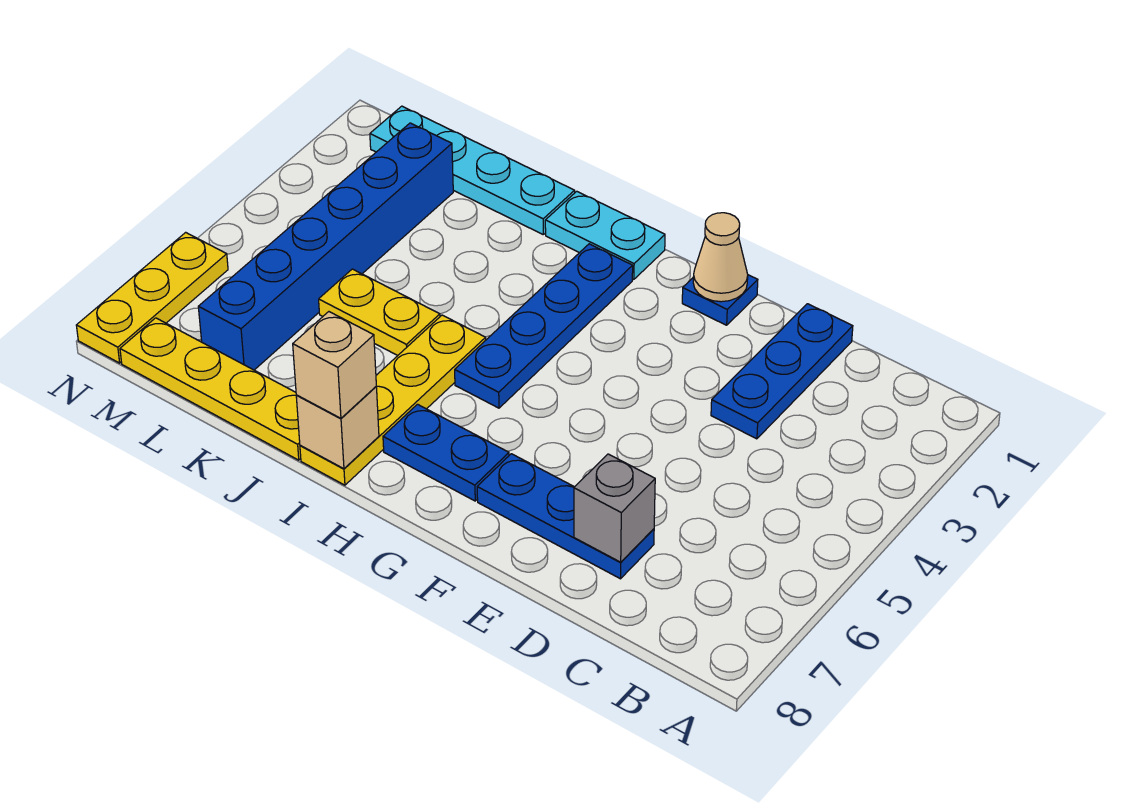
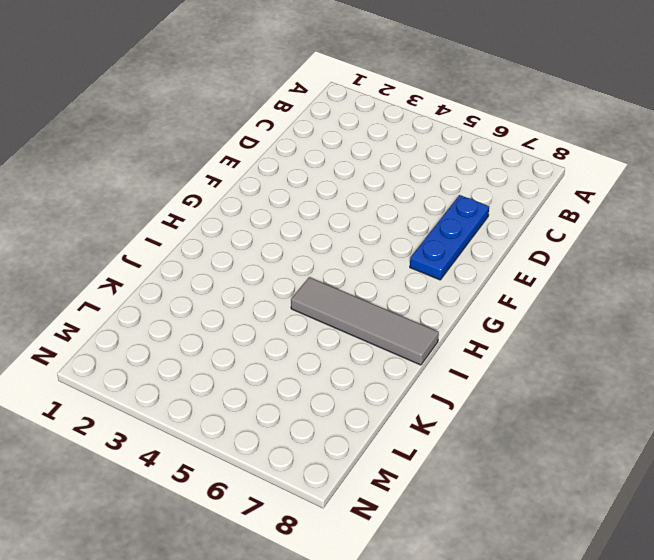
grey 1x4 tile [291,277,439,365] -> yellow 1x4 plate [300,315,486,485]
none -> blue 1x3 plate [711,304,853,439]
none -> blue 1x1 plate [682,275,758,325]
none -> blue 1x2 plate [383,404,509,501]

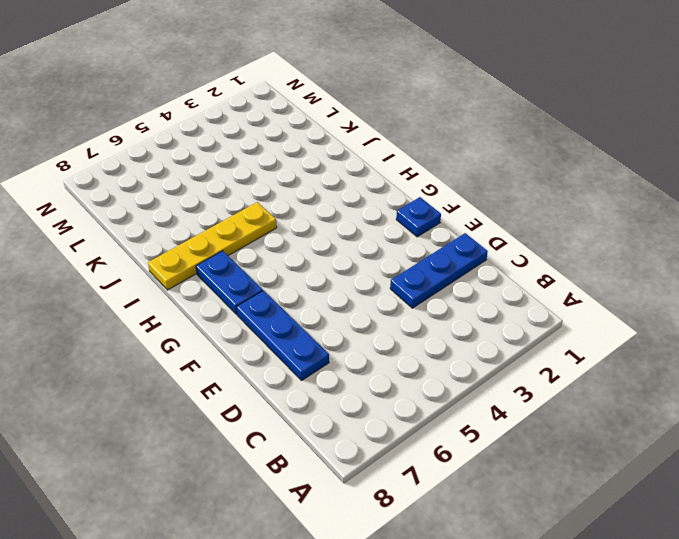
none -> cyan 1x2 plate [545,191,665,279]
none -> blue 1x4 plate [455,244,633,408]
none -> cyan 1x4 plate [370,106,575,234]

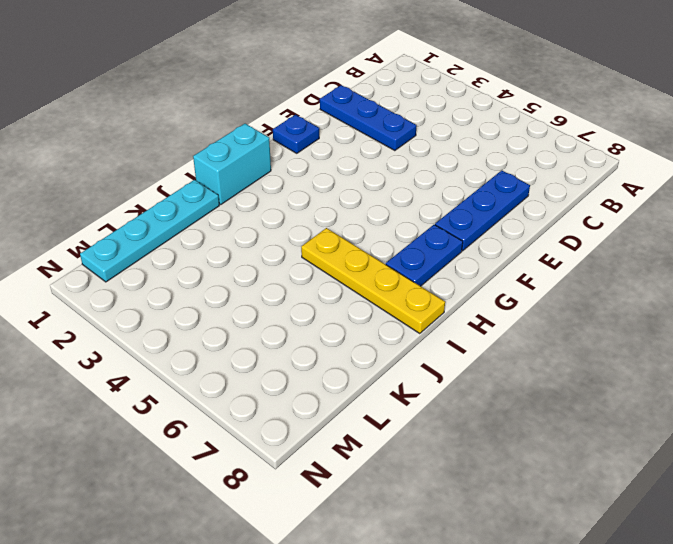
cyan 1x2 brick [193,124,271,204] -> cyan 1x2 plate [545,191,665,279]
none -> blue 1x4 plate [455,244,633,408]
none -> yellow 1x2 plate [319,269,440,355]
none -> yellow 1x4 plate [120,318,301,460]

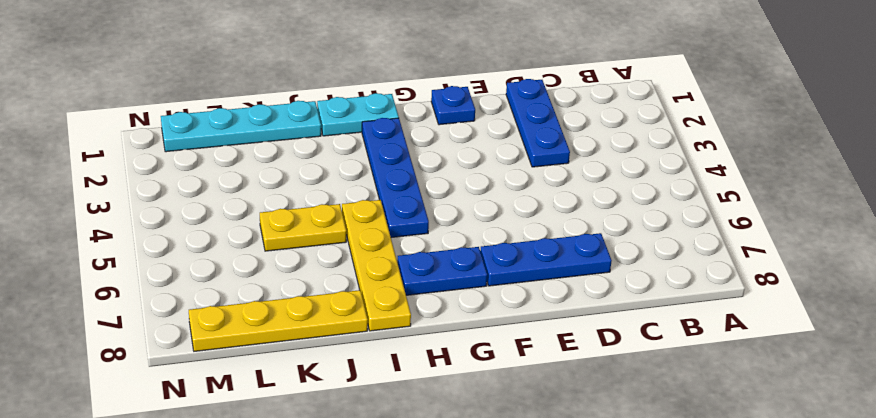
none -> blue 1x6 brick [198,123,453,370]
none -> yellow 1x3 plate [76,232,228,363]
none -> grey 1x1 brick [574,454,655,562]

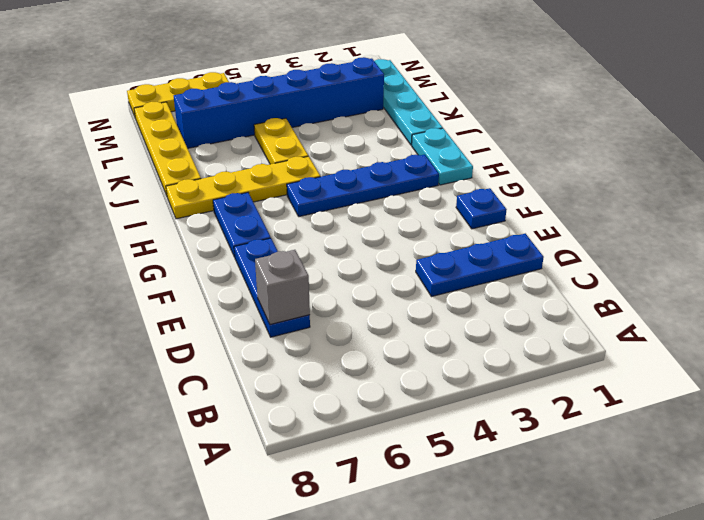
none -> tan 1x1 cone [693,213,748,302]
none -> tan 1x1 brick [296,387,379,469]
none -> tan 1x1 brick [293,312,376,418]

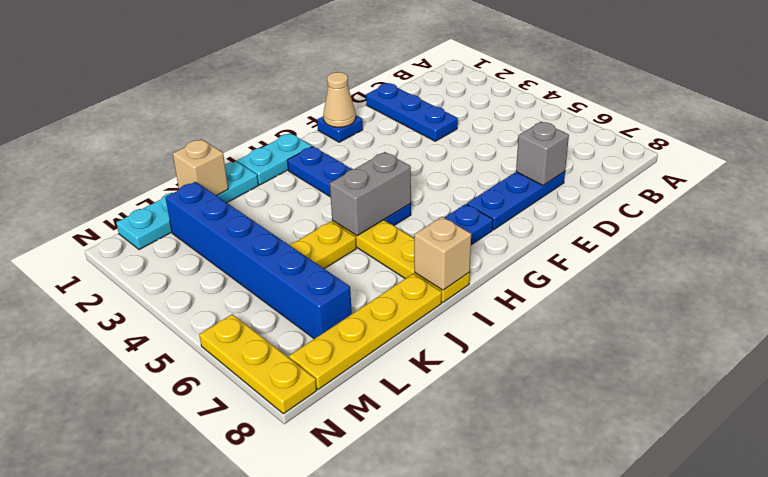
grey 1x2 brick [330,152,411,236] -> none
tan 1x1 brick [173,139,228,196] -> tan 1x1 brick moved to [293,312,376,418]

